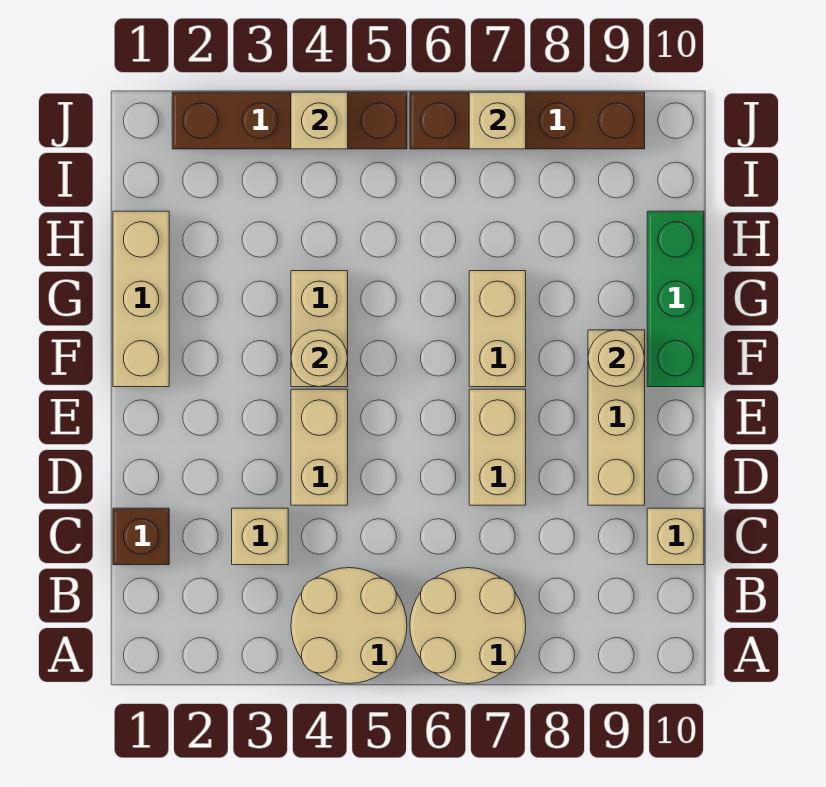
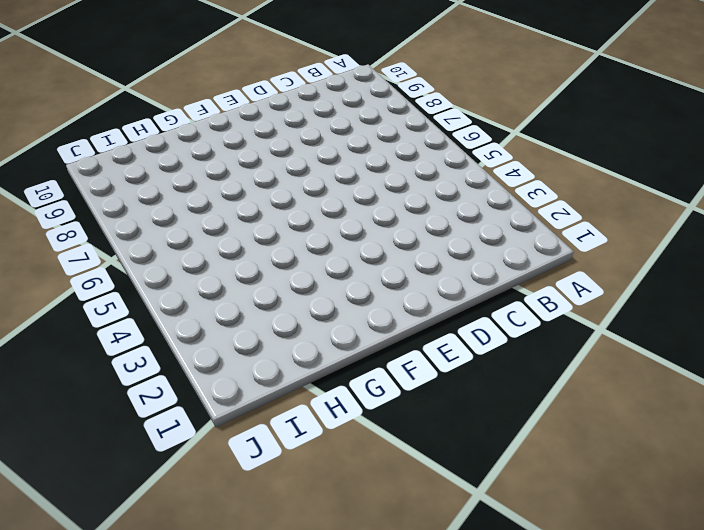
none -> tan 2x2 round brick [291,568,407,684]
none -> tan 2x2 round brick [410,568,526,684]
none -> brown 1x1 brick [113,508,169,565]

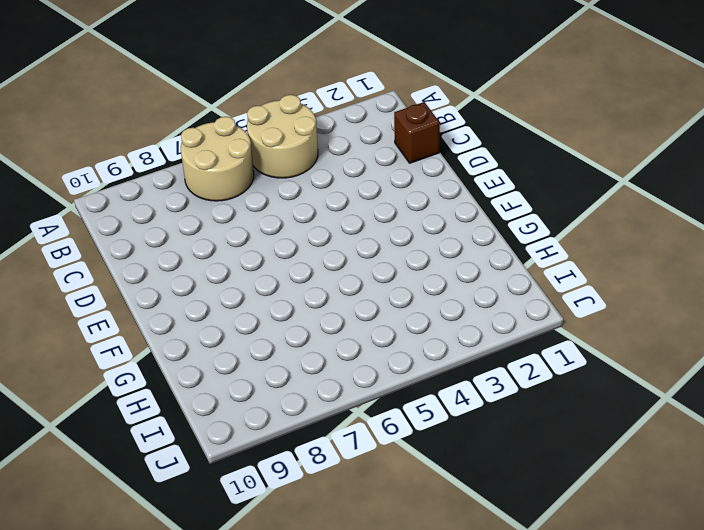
none -> tan 1x1 brick [232,508,288,565]
none -> tan 1x1 brick [647,508,704,565]
none -> tan 1x2 brick [291,389,348,505]

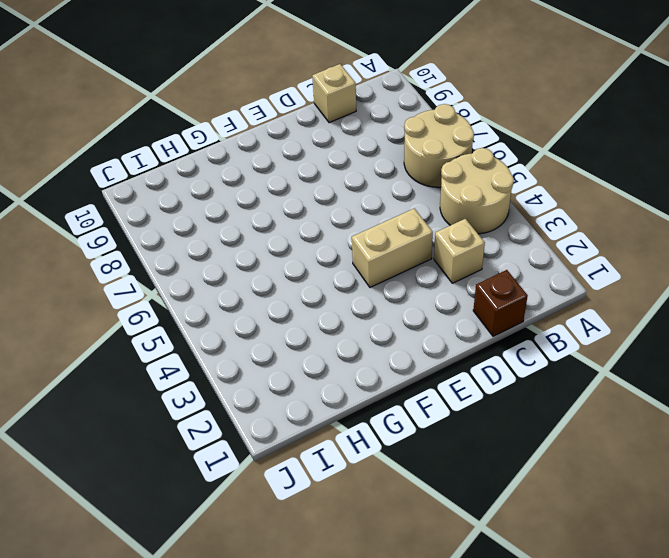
none -> tan 1x2 brick [469,389,526,505]
none -> tan 1x3 brick [588,330,645,505]
none -> tan 1x3 brick [113,211,169,387]

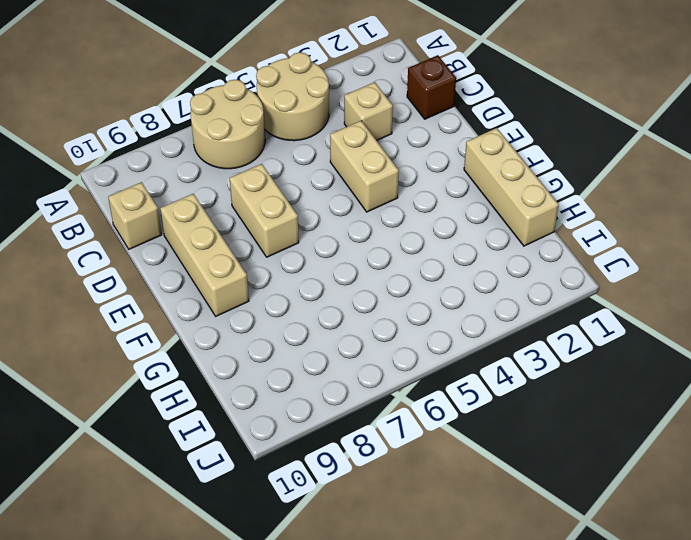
none -> tan 1x2 brick [291,271,348,387]
none -> tan 1x2 brick [469,271,526,387]
none -> green 1x3 brick [647,211,704,387]

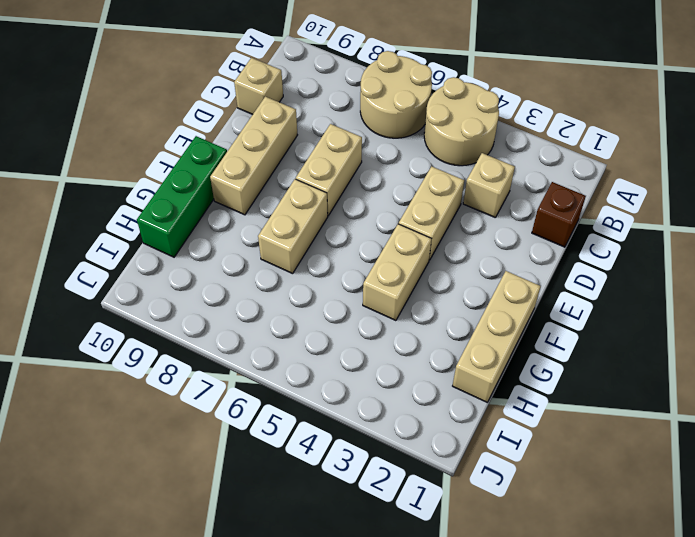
none -> brown 1x4 brick [172,92,407,149]
none -> brown 1x4 brick [410,92,645,149]
none -> tan 1x1 round brick [291,330,348,387]

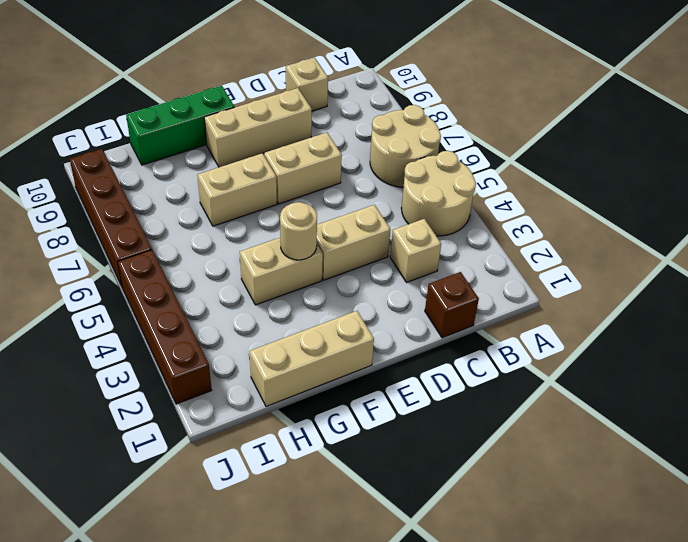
none -> tan 1x1 round brick [588,330,645,387]
none -> tan 1x1 brick [291,92,348,149]
none -> tan 1x1 brick [469,92,526,149]

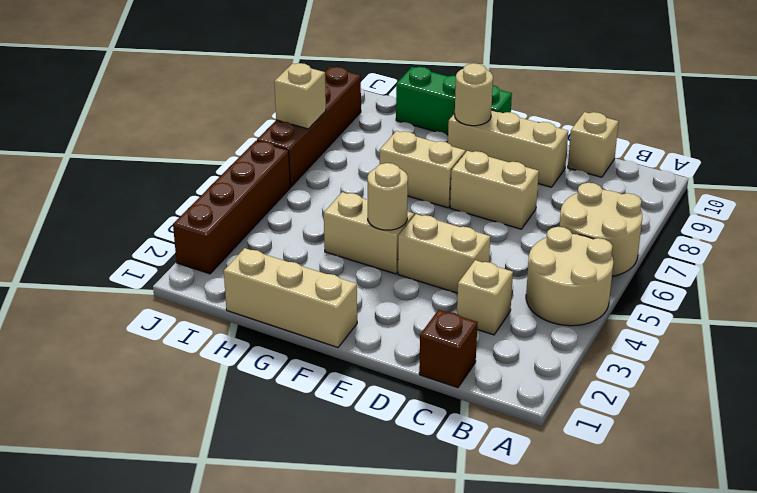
none -> tan 1x1 brick [291,92,348,149]

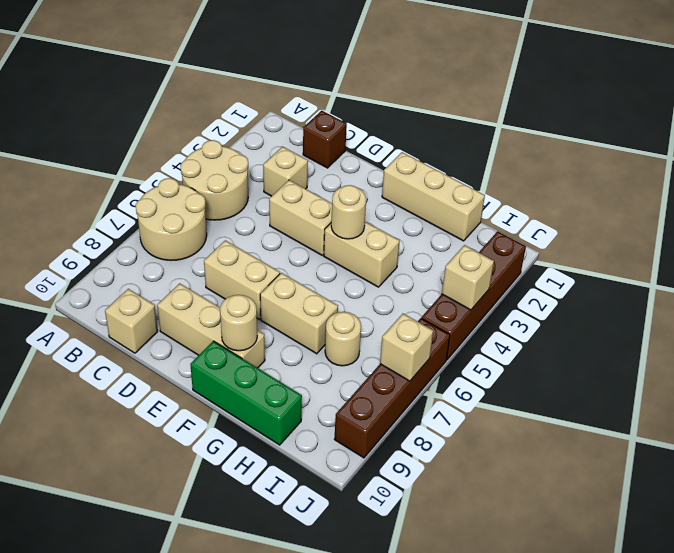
tan 1x1 round brick [325,312,361,366] -> none

